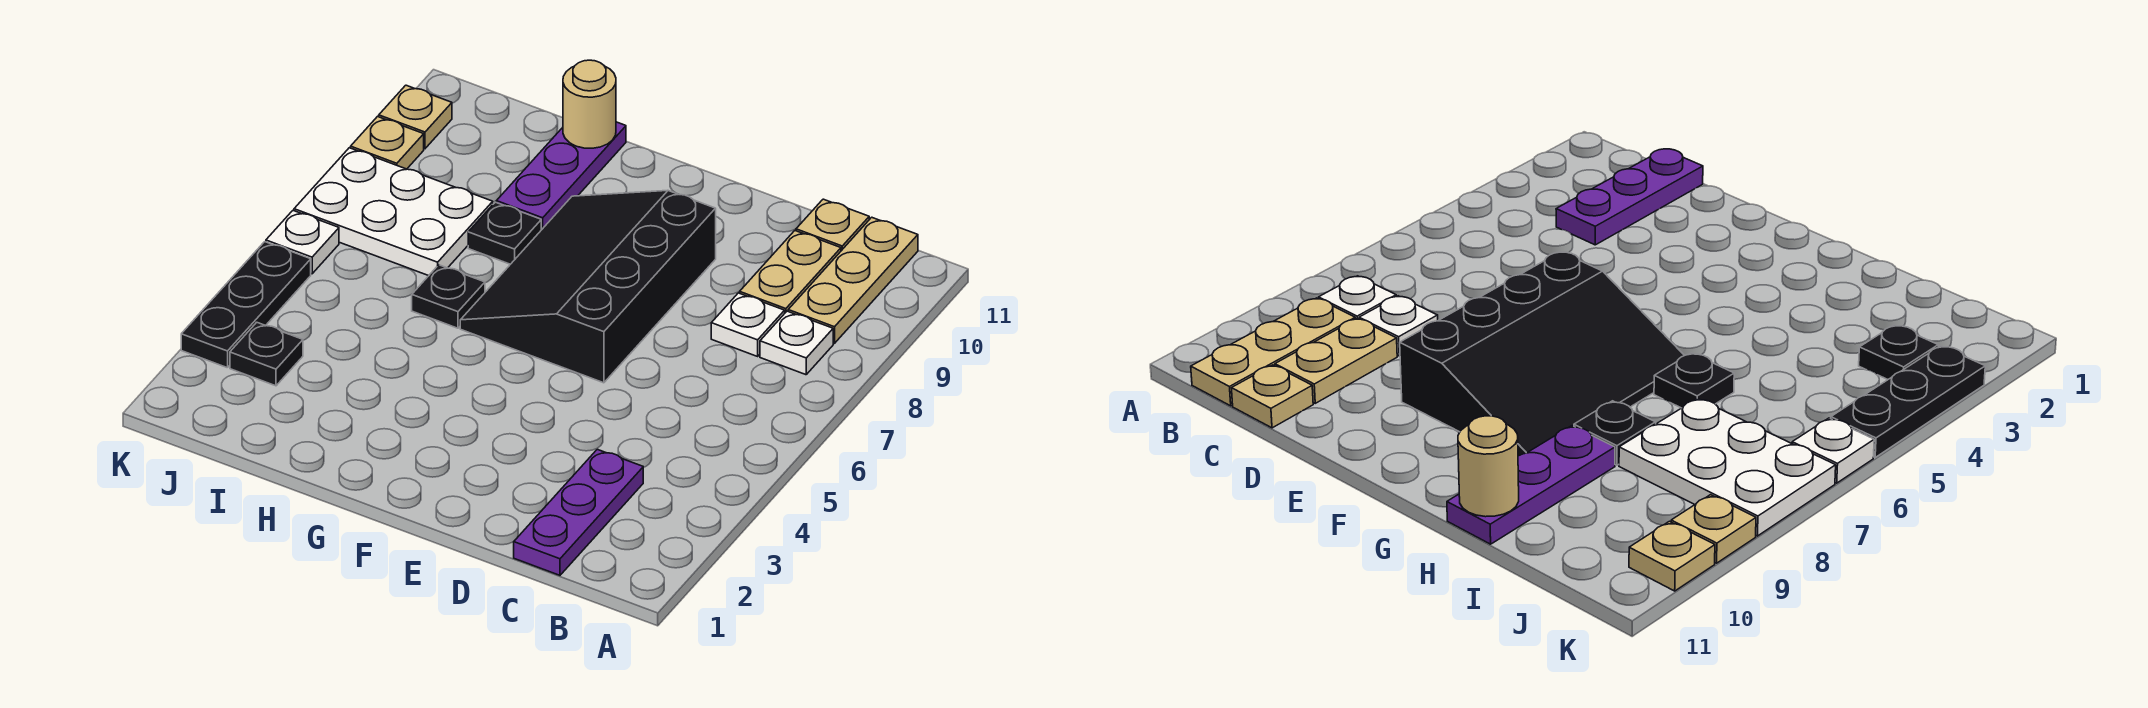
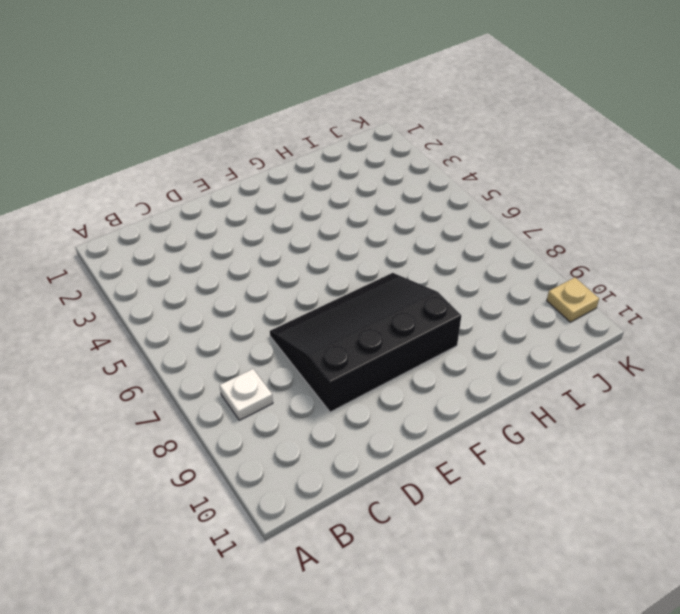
black 3x4 slope [270,273,461,412] -> black 3x4 slope turned to [460,190,716,383]
none -> tan 1x3 plate [788,217,918,343]
none -> purple 1x3 plate [514,449,643,575]
none -> white 1x1 plate [711,293,785,356]

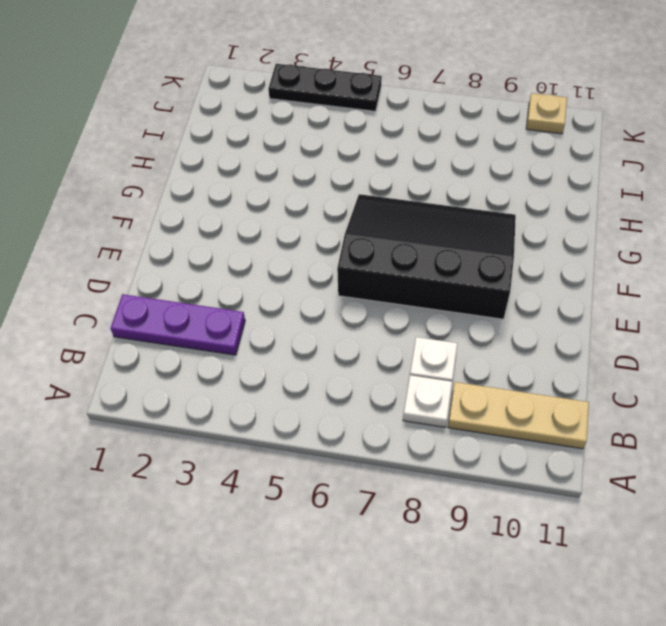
none -> tan 1x2 plate [740,231,841,313]
none -> tan 1x1 plate [796,199,869,251]
none -> black 1x1 plate [412,265,485,328]

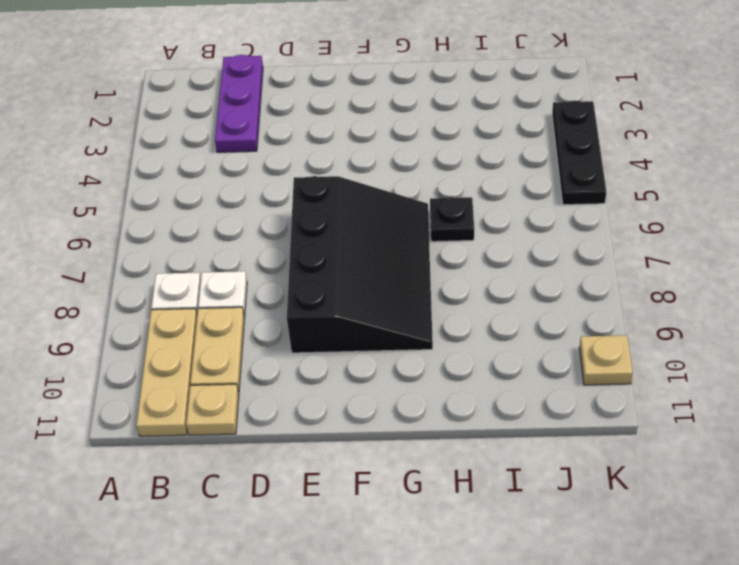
none -> black 1x1 plate [468,202,541,264]
none -> purple 1x3 plate [496,122,626,230]
none -> white 2x3 plate [294,148,493,276]

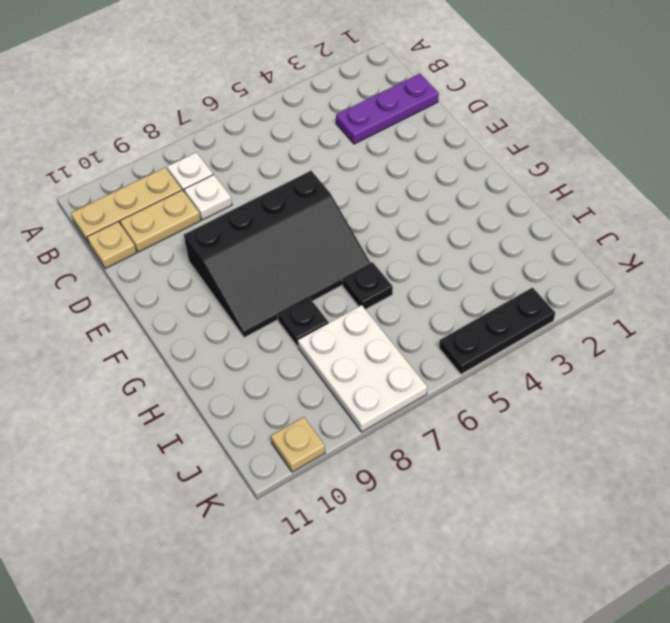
none -> purple 1x3 plate [496,122,626,230]
none -> black 1x1 plate [230,322,303,386]
none -> white 1x1 plate [266,211,339,274]

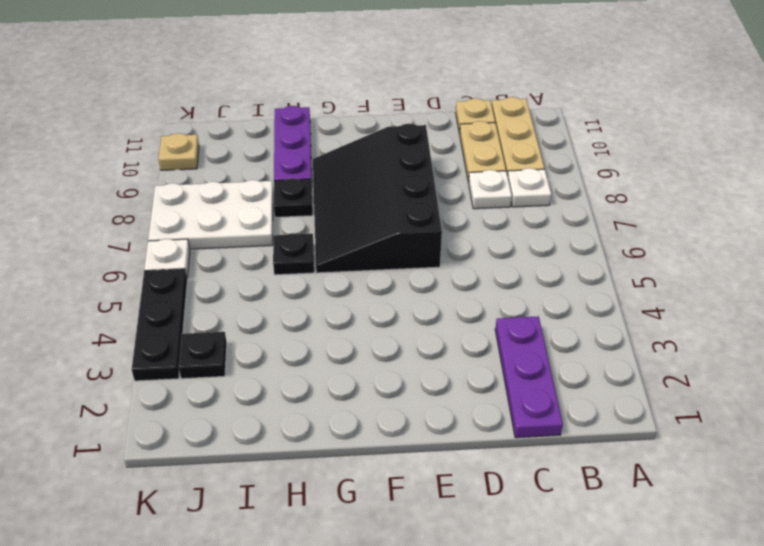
none -> tan 1x1 plate [351,117,424,169]
none -> tan 1x1 round brick [563,60,616,148]

